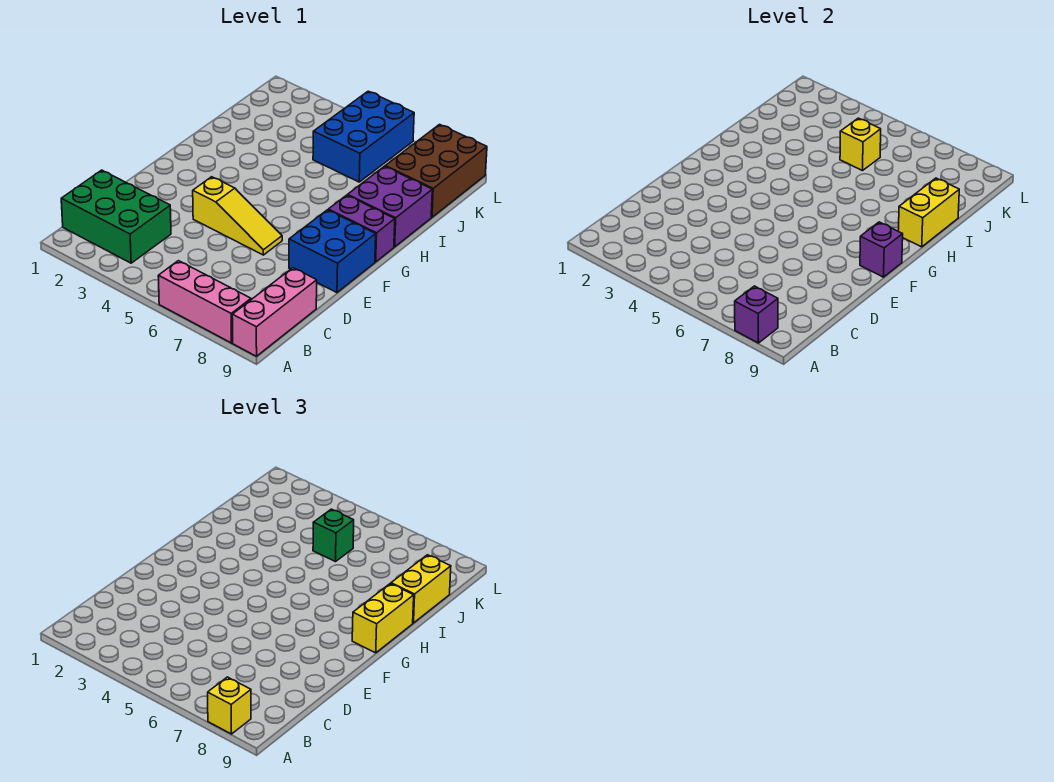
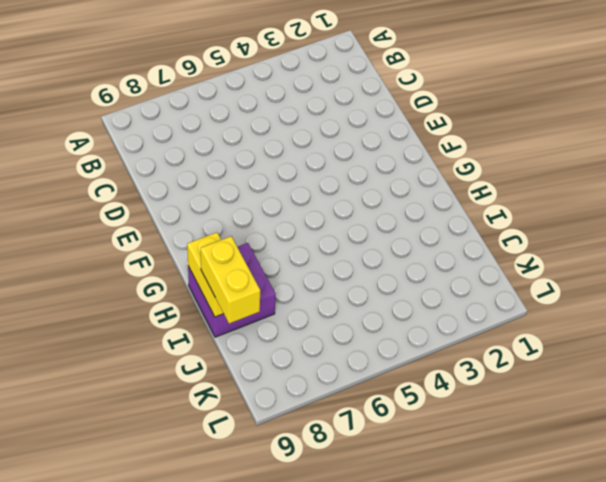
none -> pink 1x3 brick [158,261,251,343]
none -> pink 1x3 brick [232,268,317,356]
none -> green 2x3 brick [61,170,171,263]

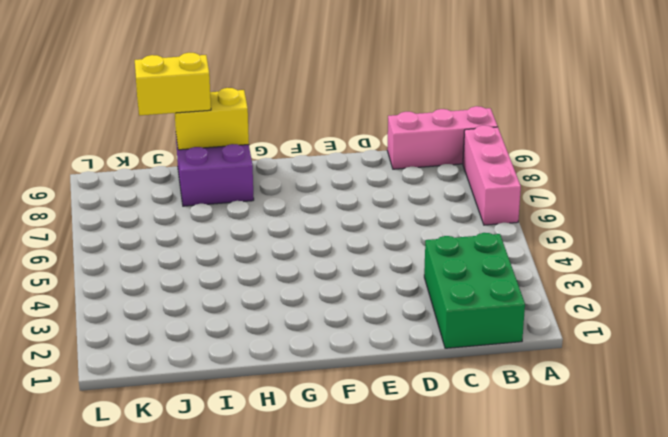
none -> yellow 1x3 slope [193,177,282,255]
none -> blue 2x2 brick [289,210,376,293]
none -> purple 1x2 brick [328,195,395,262]

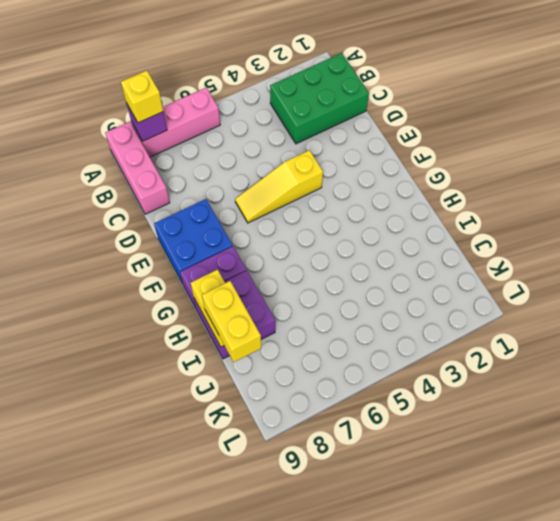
none -> blue 2x3 brick [313,91,414,182]
none -> brown 2x3 brick [385,125,487,217]
none -> purple 1x1 brick [860,222,903,277]

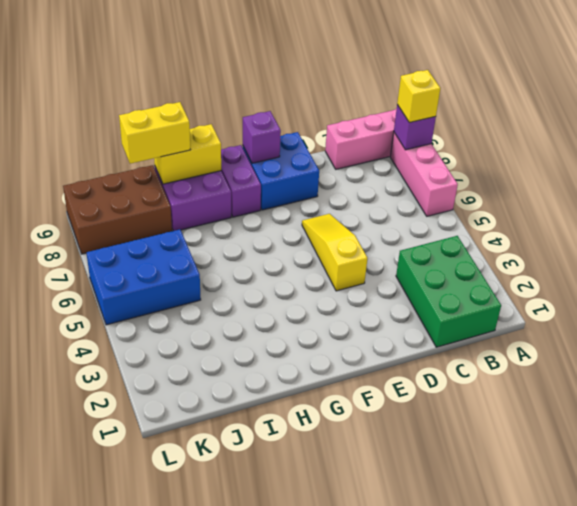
none -> yellow 1x1 brick [840,118,881,171]
none -> yellow 1x2 brick [352,584,414,653]
none -> green 1x1 brick [313,509,354,562]

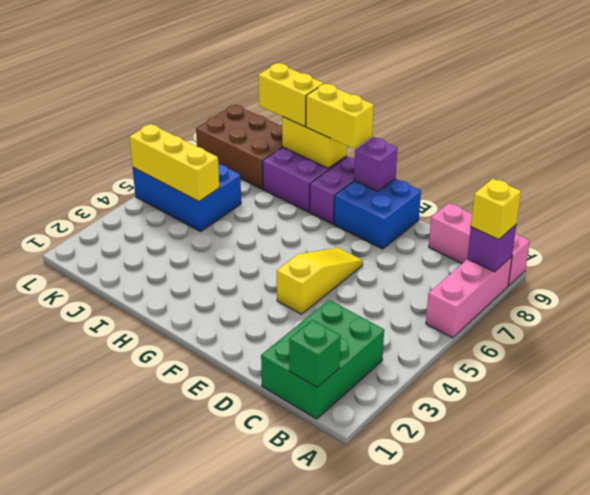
green 1x1 brick [289,320,341,387] -> green 1x1 brick moved to [313,509,354,562]
yellow 1x3 brick [130,124,219,201] -> yellow 1x1 brick [840,118,881,171]

